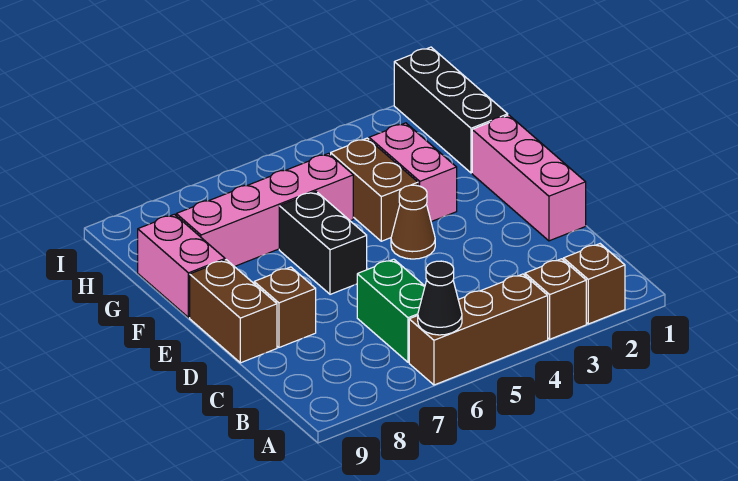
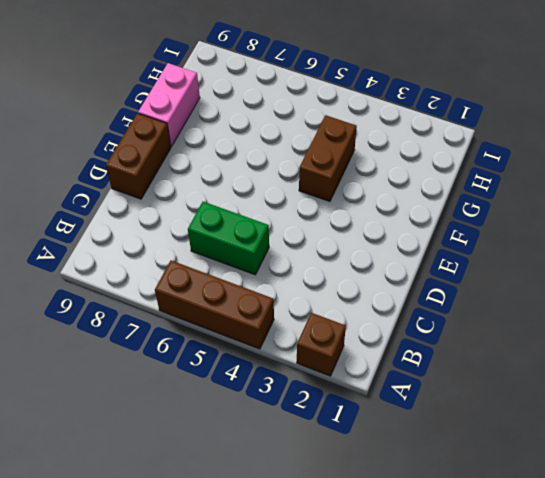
green 1x2 brick [188,202,269,275] -> green 1x2 brick turned to [357,259,425,362]
none -> brown 1x1 brick [525,259,586,339]
none -> pink 1x3 brick [472,115,586,241]
none -> brown 1x1 brick [254,267,316,347]

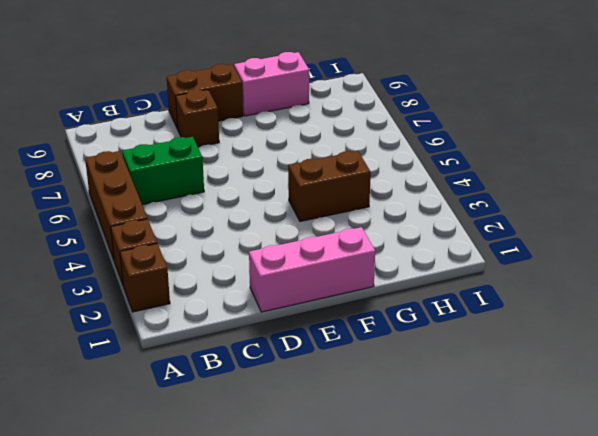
none -> brown 1x1 cone [391,185,435,259]
none -> black 1x2 brick [279,191,367,294]
none -> pink 1x2 brick [369,123,457,222]

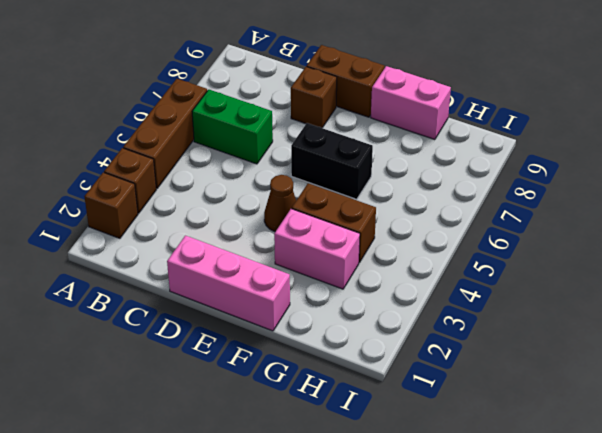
none -> black 1x3 brick [394,47,508,173]
none -> pink 1x4 brick [176,153,353,267]
none -> black 1x1 cone [418,261,462,335]

